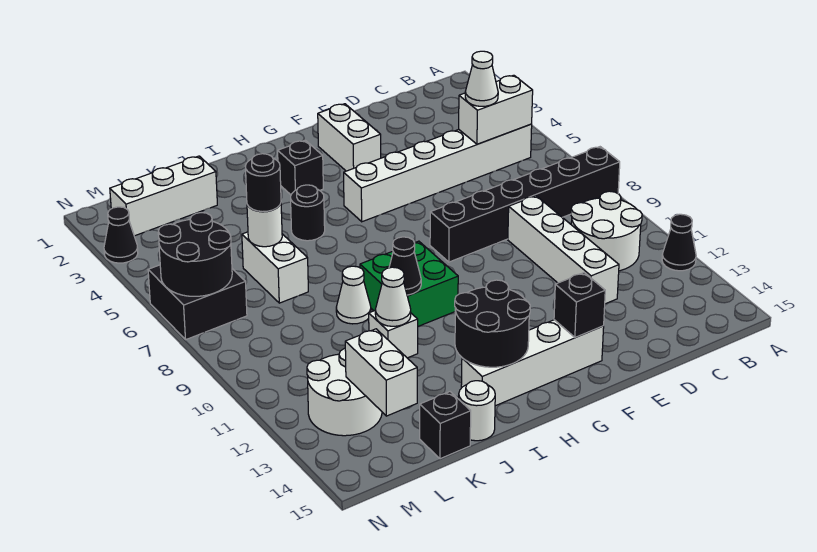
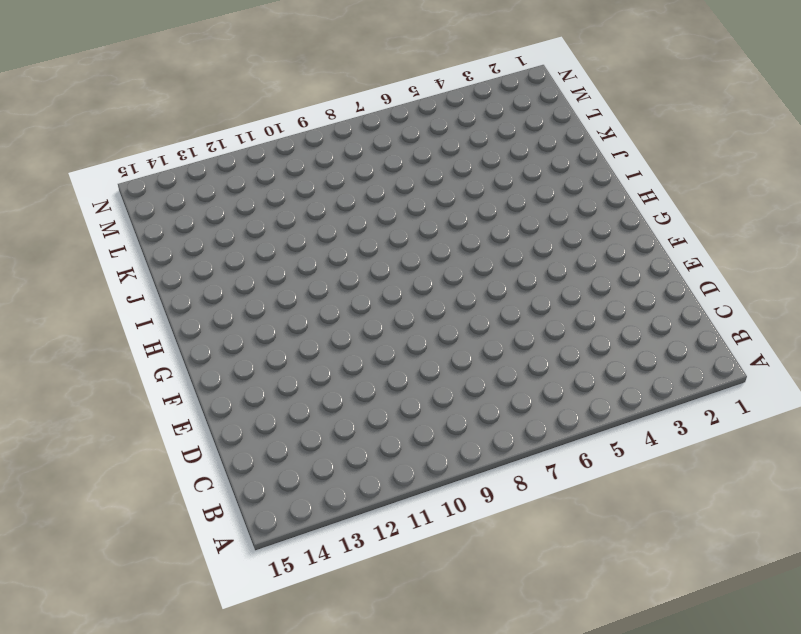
none -> black 1x6 brick [430,147,620,262]
none -> black 1x1 cone [662,214,696,271]
none -> white 1x6 brick [344,124,532,222]

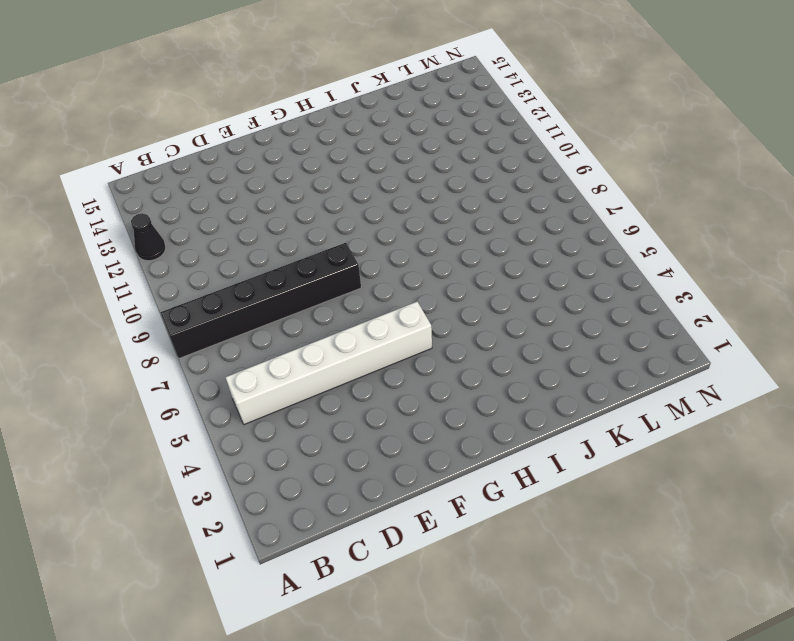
none -> white 2x2 round brick [571,191,642,271]
none -> white 1x4 brick [508,196,619,304]
none -> white 1x2 brick [318,104,381,171]

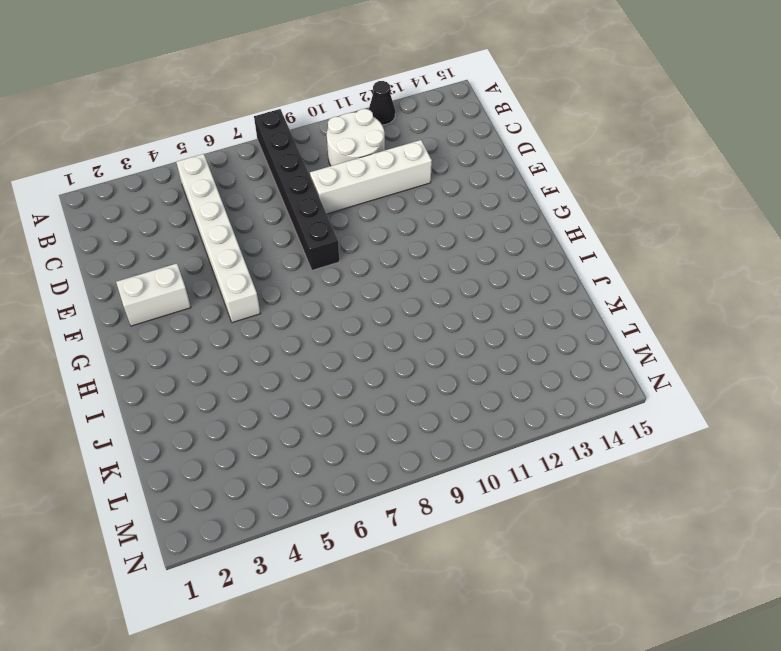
none -> white 1x4 brick [461,320,604,406]
none -> black 1x1 brick [278,140,323,195]
none -> green 2x2 brick [360,241,458,327]

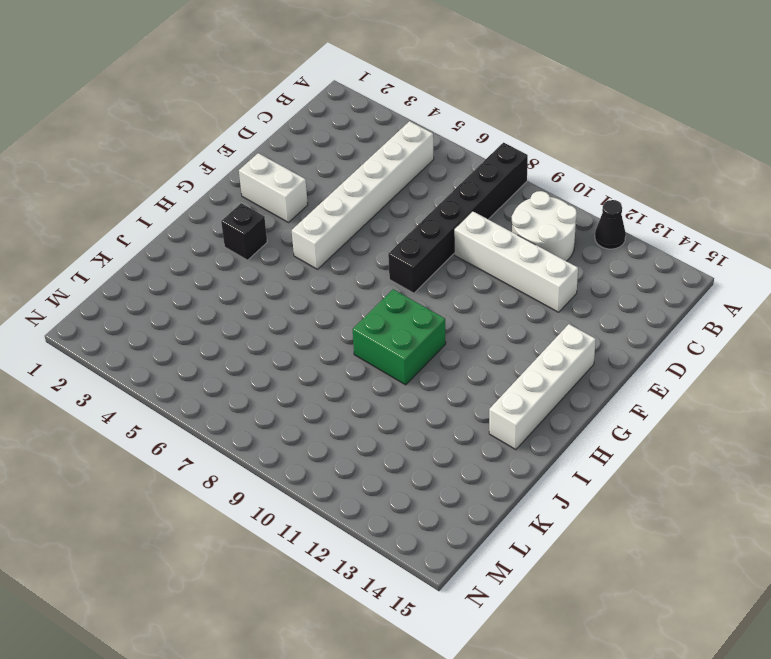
none -> black 1x1 round brick [291,185,325,241]
none -> white 1x1 cone [336,266,371,324]
none -> white 1x1 brick [369,311,418,358]

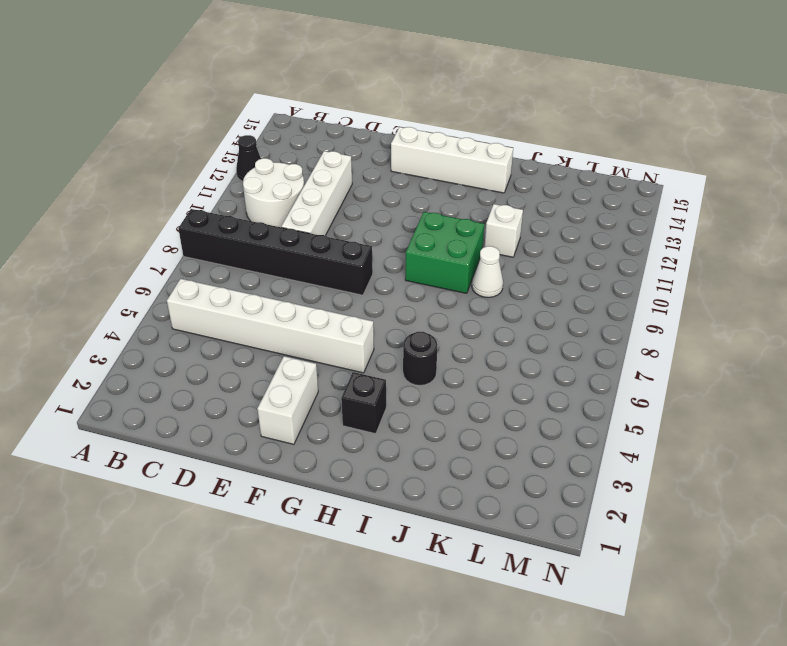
none -> white 1x1 round brick [459,381,495,441]
none -> white 1x3 brick [110,156,217,236]
none -> white 1x2 brick [242,232,308,303]

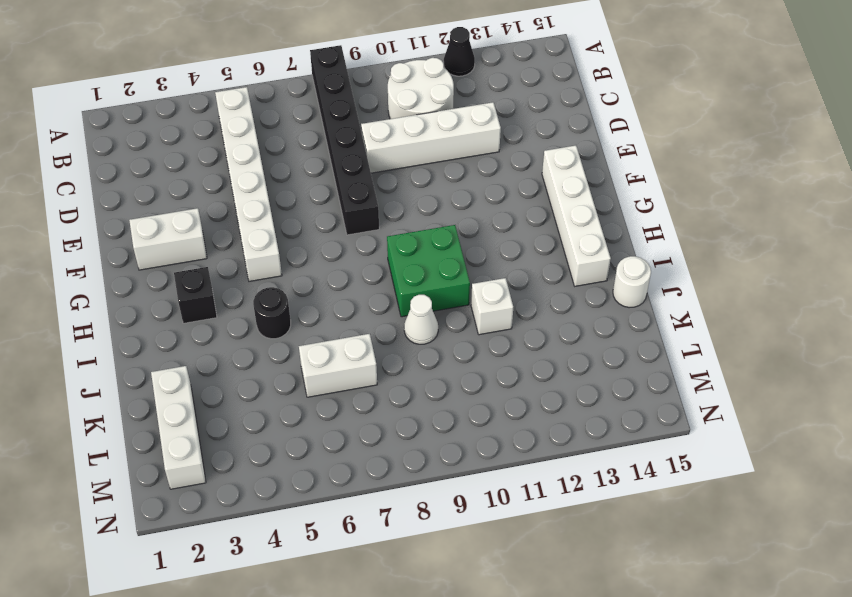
none -> black 1x1 brick [420,392,471,459]
none -> white 2x2 round brick [307,348,382,436]
none -> black 2x2 brick [148,265,247,339]

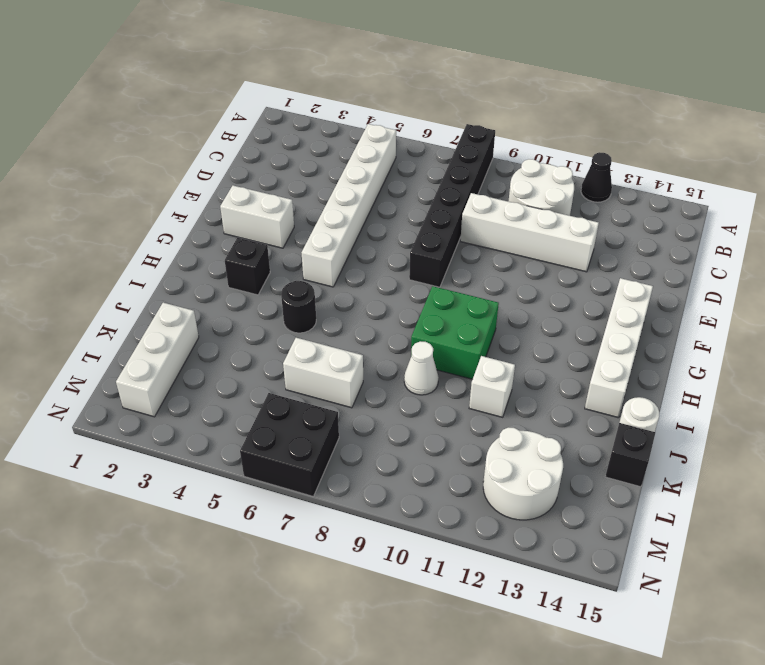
none -> black 1x1 cone [104,207,138,263]
none -> white 1x2 brick [459,75,533,144]
none -> black 1x1 brick [554,273,605,338]

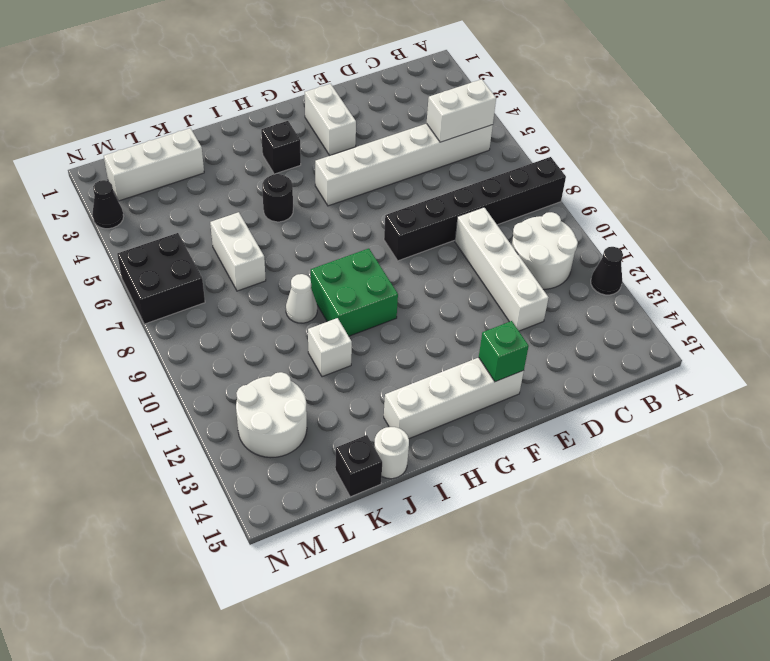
green 1x1 brick [479,321,529,382] -> black 1x1 brick [554,273,605,338]
none -> black 2x2 round brick [455,280,530,367]
none -> black 1x1 cone [389,237,421,295]
none -> white 1x1 cone [375,267,411,326]

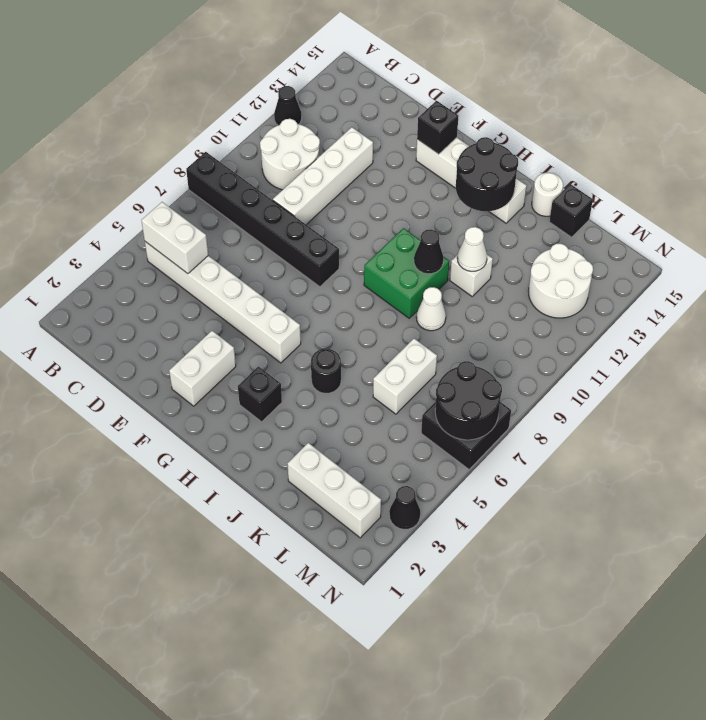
none -> white 1x1 round brick [247,204,282,247]
none -> white 1x2 brick [345,329,417,416]
none -> white 1x1 cone [465,51,498,106]

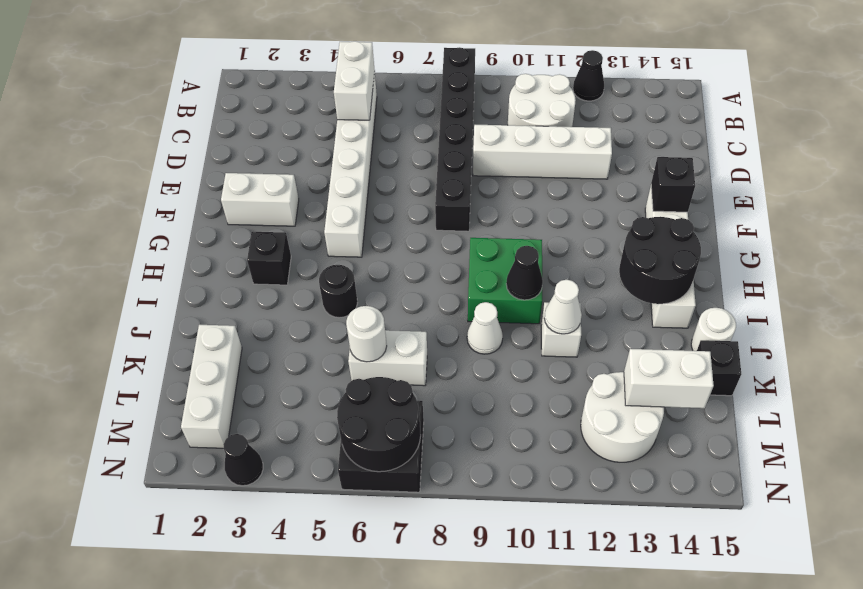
none -> white 1x1 cone [465,51,498,106]
none -> black 1x1 round brick [245,154,281,212]

